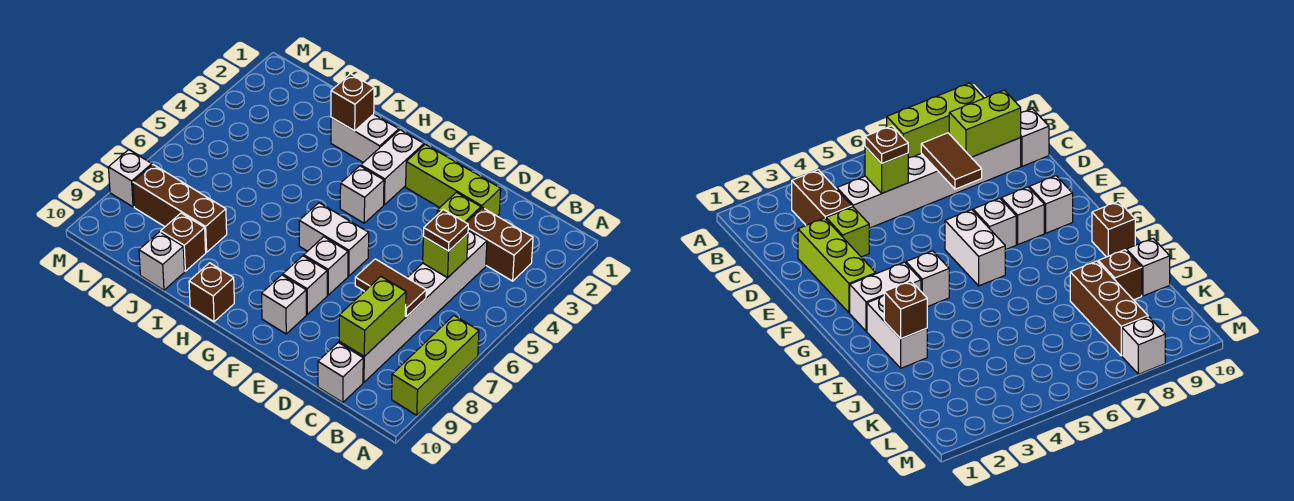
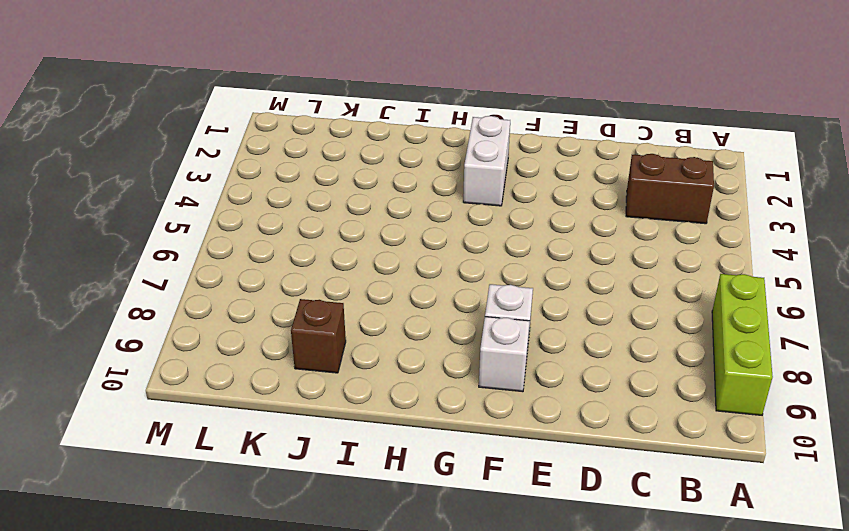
none -> white 1x6 brick [339,230,487,382]
none -> white 1x1 brick [318,342,363,403]
none -> lime 1x3 brick [406,144,501,216]

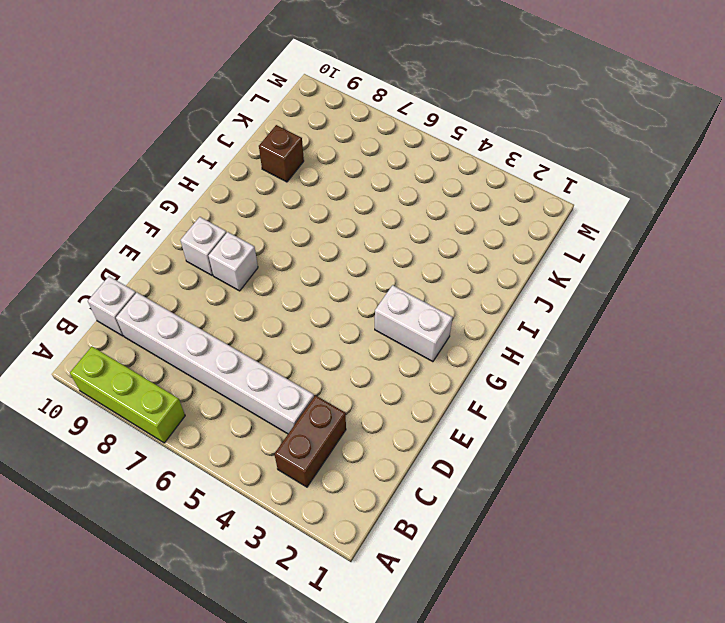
none -> lime 1x3 brick [406,144,501,216]
none -> lime 1x1 brick [437,192,481,222]
none -> white 1x2 brick [299,203,369,276]

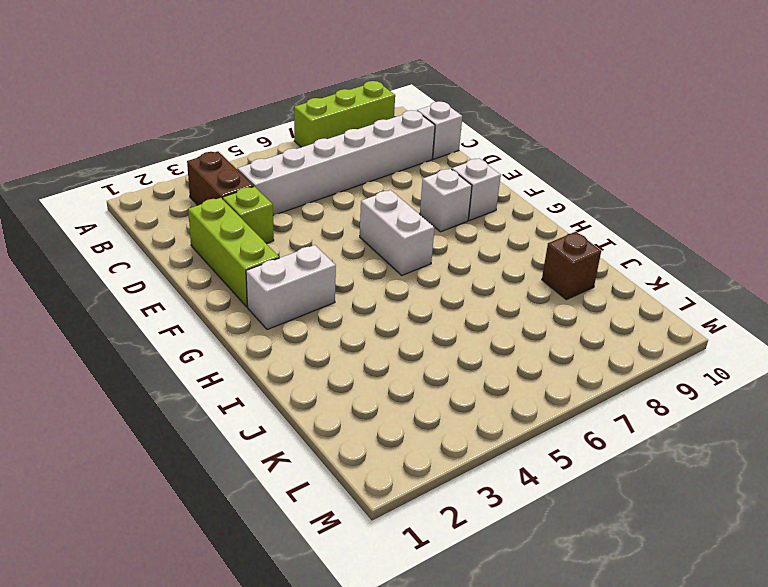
none -> white 1x1 brick [304,237,348,295]
none -> white 1x1 brick [340,166,384,223]
none -> white 1x2 brick [331,114,399,162]

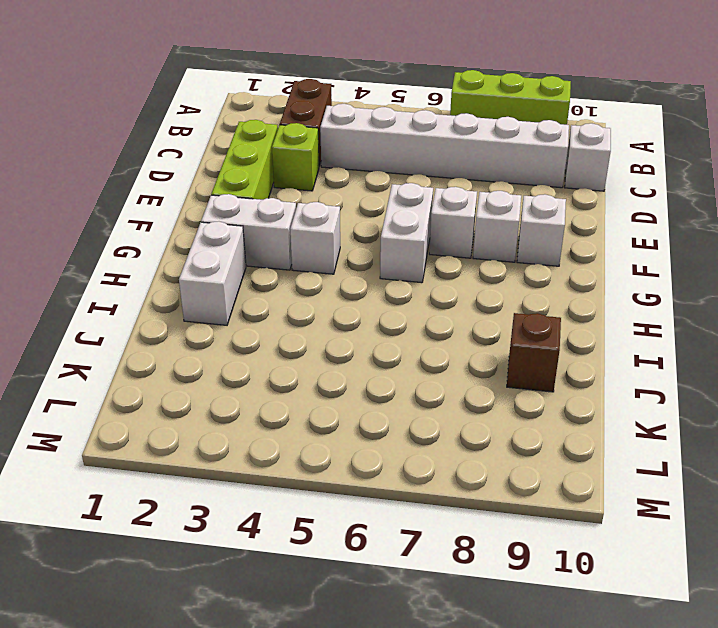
none -> brown 1x1 brick [189,263,234,322]
none -> brown 1x3 brick [133,165,227,252]
none -> white 1x1 brick [139,232,184,290]

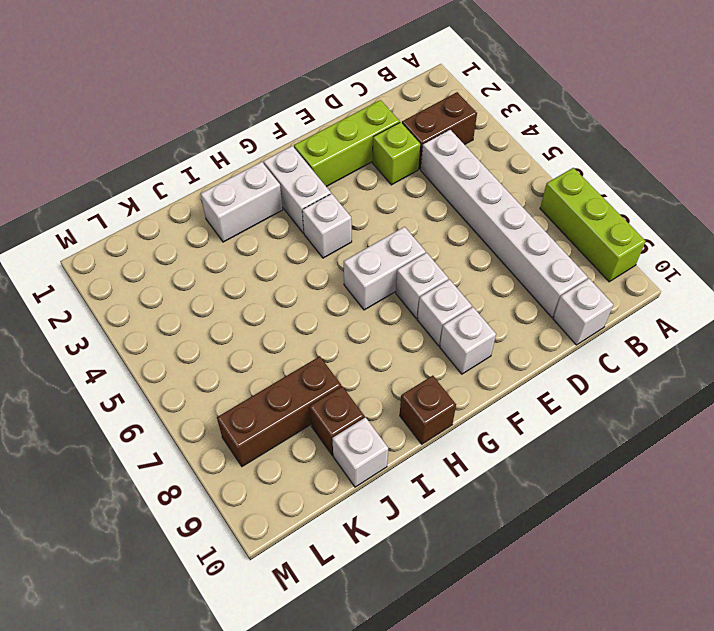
none -> white 1x1 brick [108,150,152,207]
none -> lime 1x1 brick [423,233,468,278]
none -> brown 1x2 tile [355,259,426,317]

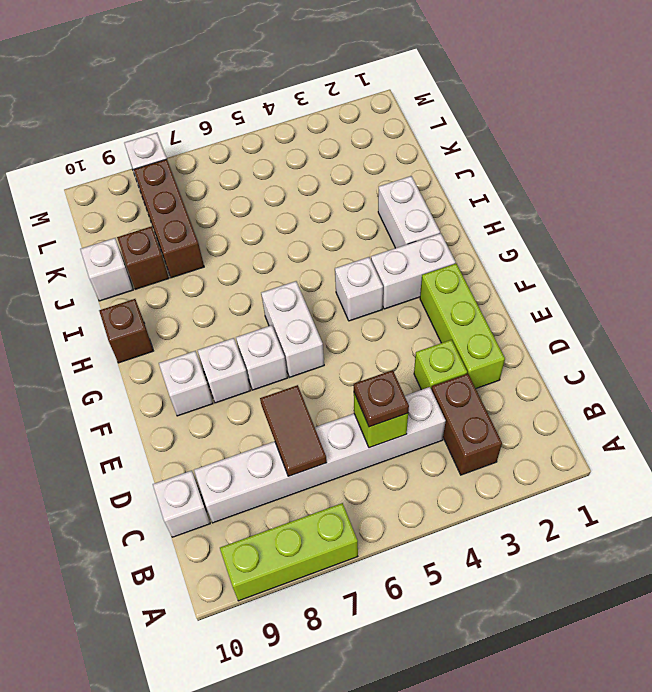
none -> lime 1x2 brick [339,277,406,356]
none -> brown 1x1 brick [331,74,374,131]

